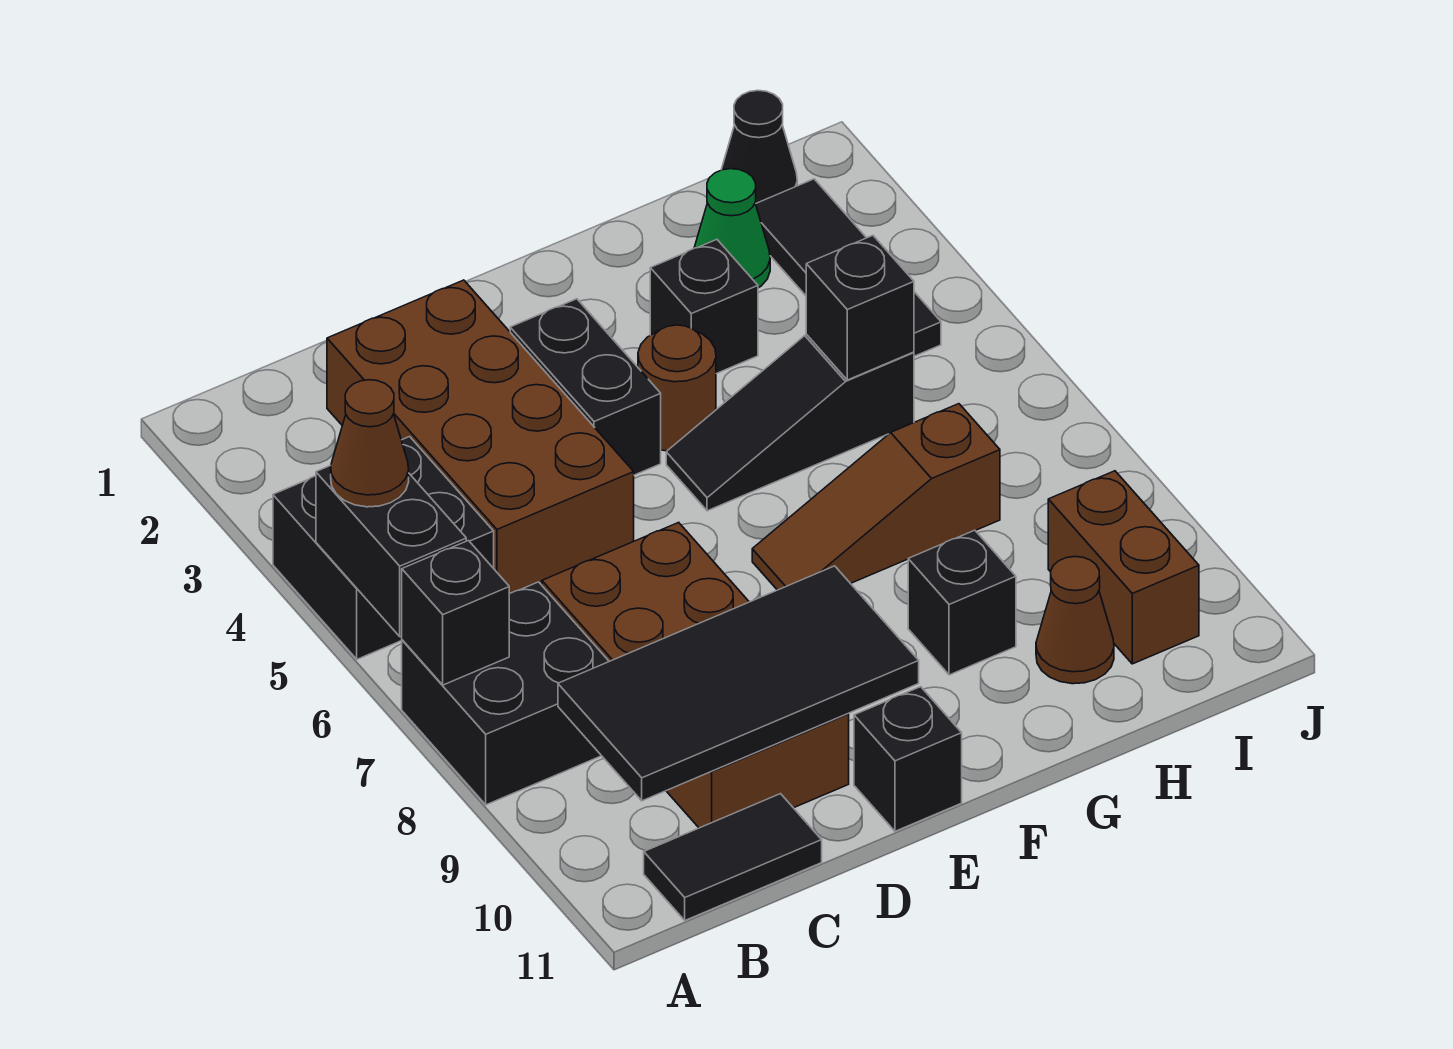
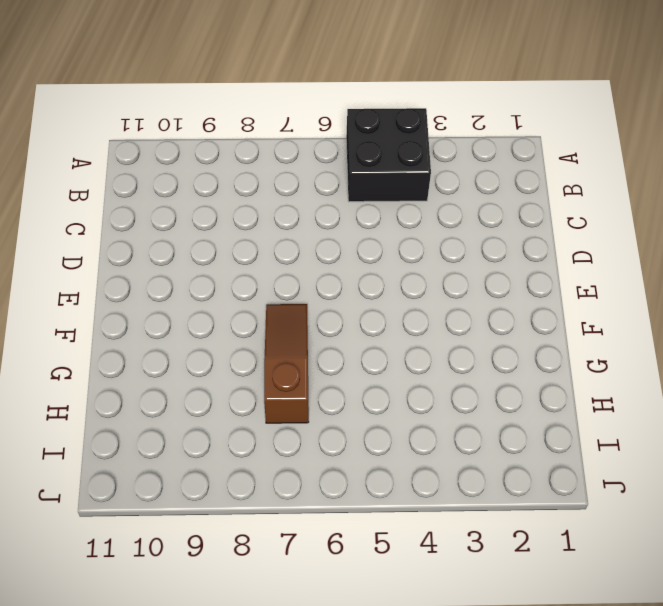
none -> black 2x2 brick [402,582,609,805]
none -> black 1x2 tile [644,794,822,920]
none -> brown 2x4 brick [327,280,634,594]

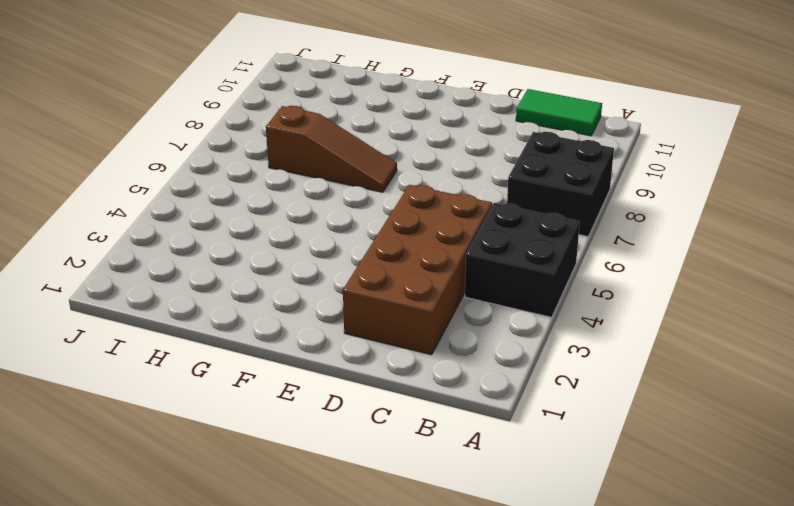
green 1x2 tile [516,89,602,136] -> black 1x2 tile [644,794,822,920]
none -> brown 2x4 brick [542,522,849,828]
none -> black 1x2 brick [510,299,661,475]
none -> black 1x1 brick [854,687,962,831]

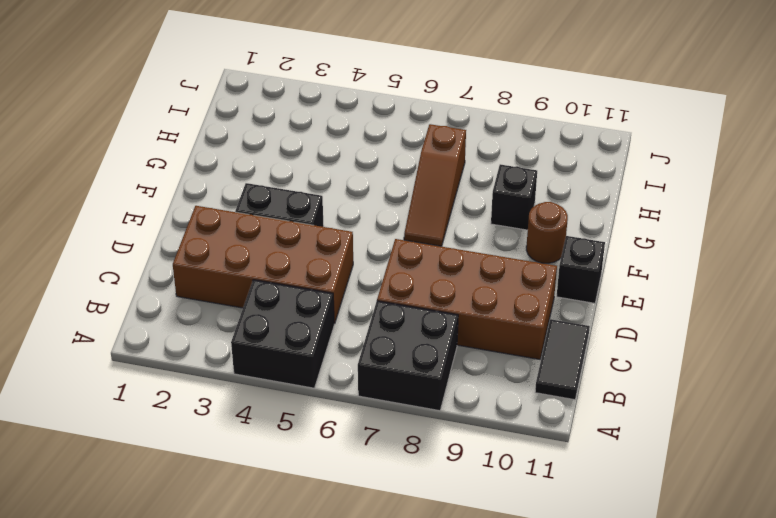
brown 1x1 round brick [526,202,568,263] -> brown 1x1 round brick moved to [638,325,716,451]
none -> black 1x3 slope [666,335,914,511]
none -> black 1x1 brick [650,240,758,374]
none -> green 1x1 cone [694,169,770,288]

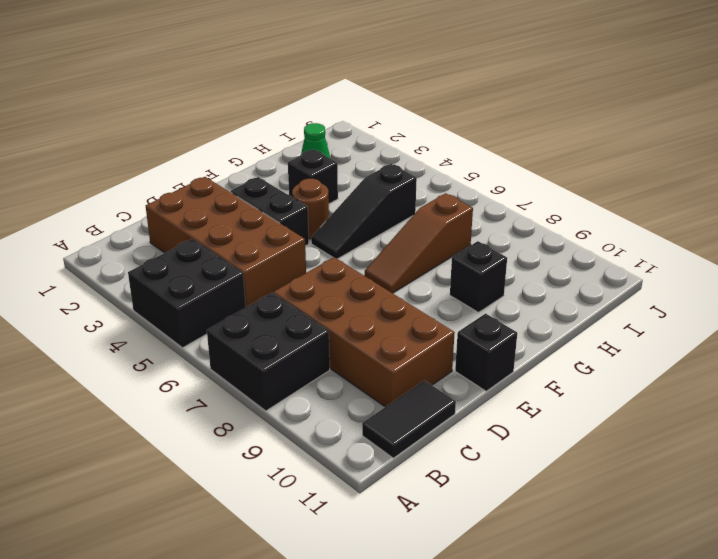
none -> brown 1x1 cone [1036,557,1114,684]
none -> black 1x1 cone [721,90,797,204]
none -> black 1x3 tile [756,179,941,356]

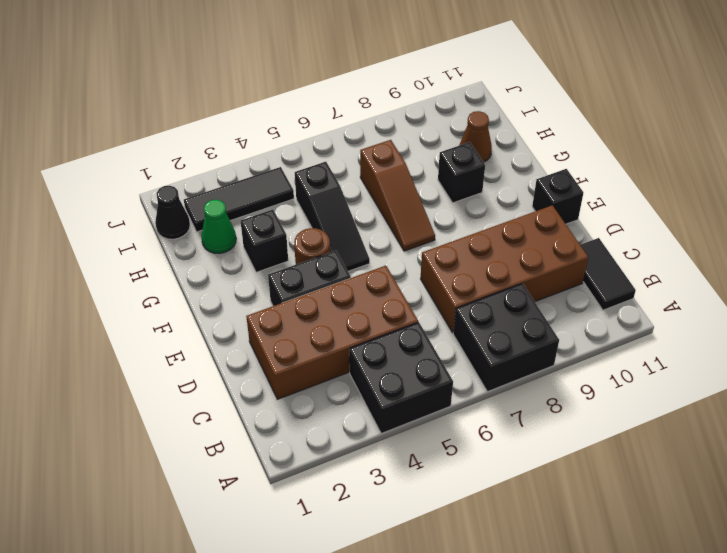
none -> brown 1x2 brick [1048,471,1199,664]
none -> black 1x2 brick [316,466,466,637]
none -> black 1x1 brick [402,541,509,685]

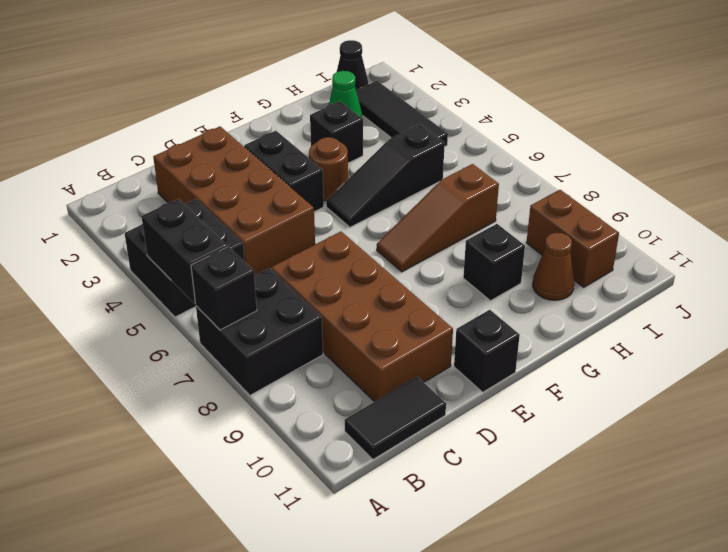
none -> black 2x4 tile [558,566,919,801]
none -> black 1x1 brick [806,236,914,380]
none -> brown 1x1 cone [331,380,409,507]

